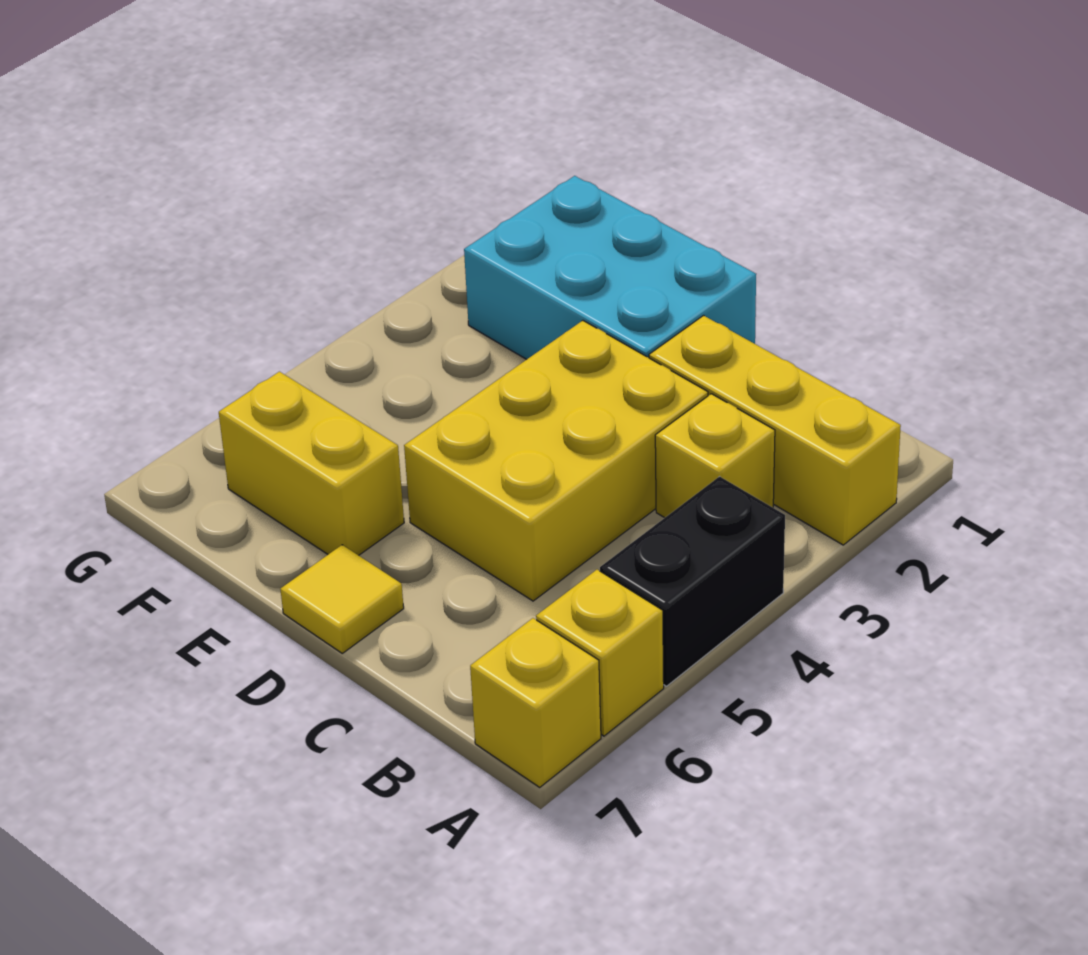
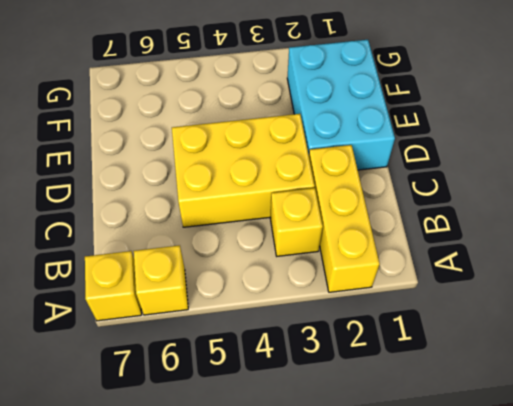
none -> black 1x2 brick [600,476,785,686]
none -> yellow 1x1 tile [280,545,404,653]

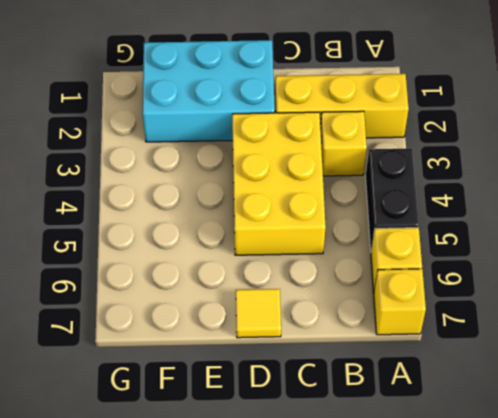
none -> yellow 1x2 brick [219,372,404,555]

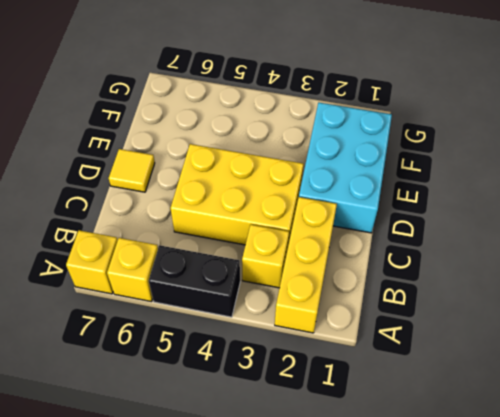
none -> yellow 1x2 brick [219,372,404,555]

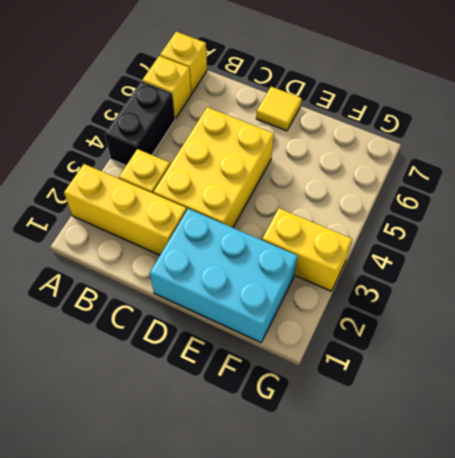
yellow 1x2 brick [262,208,352,291] -> yellow 1x2 brick moved to [219,372,404,555]

